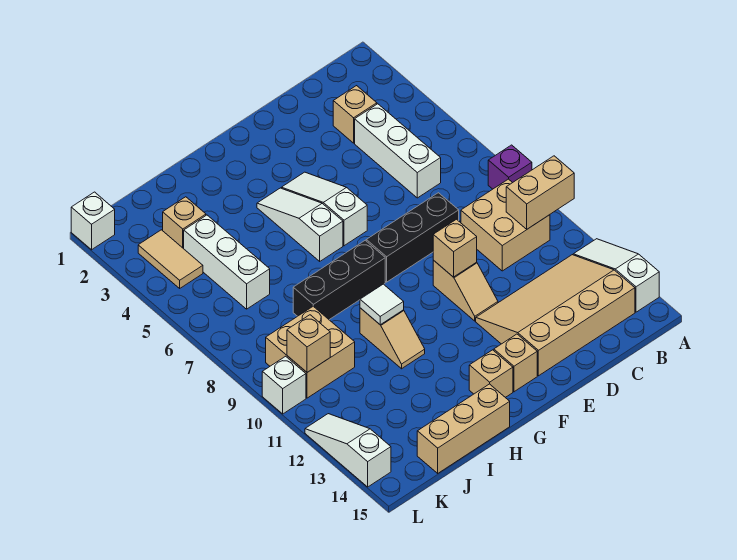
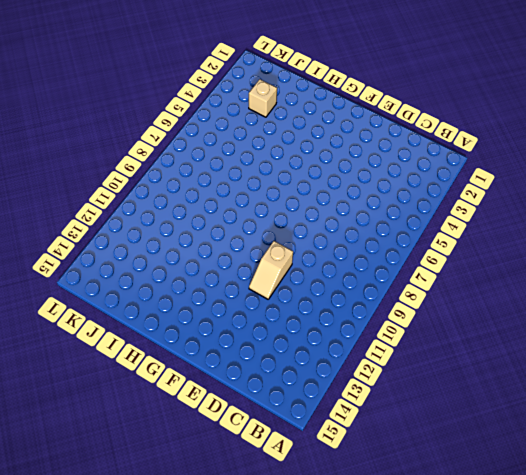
none -> purple 1x1 brick [488,145,532,189]
none -> white 1x3 slope [573,239,659,312]
none -> tan 2x2 brick [461,179,550,271]

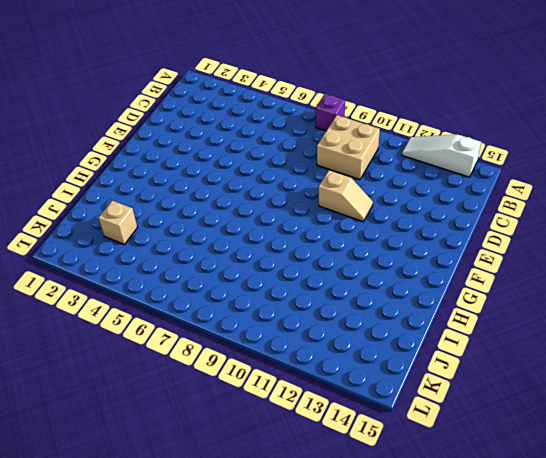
none -> tan 3x4 slope [476,255,635,376]
none -> tan 1x1 brick [333,86,377,143]
none -> white 1x3 brick [355,104,441,198]

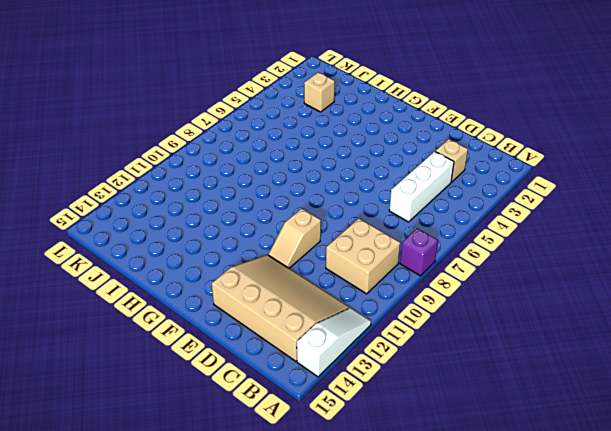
none -> black 1x3 brick [366,193,459,282]
none -> white 1x3 slope [281,172,367,246]
none -> tan 1x1 brick [494,334,537,392]

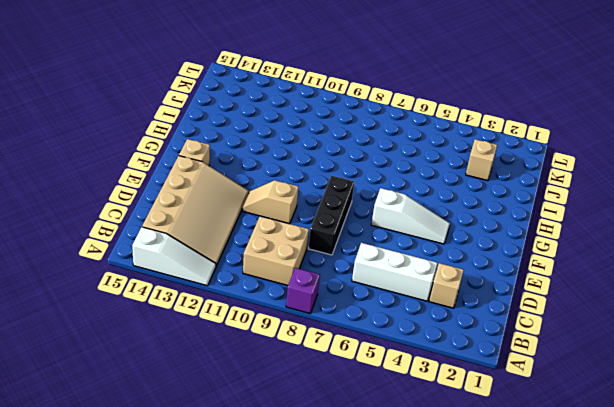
none -> white 1x3 slope [257,188,343,261]
none -> black 1x3 brick [293,240,385,320]
none -> tan 1x1 brick [469,350,513,397]

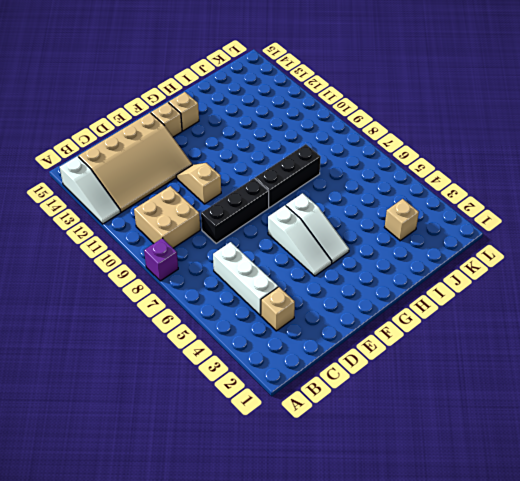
none -> tan 1x2 slope [360,308,425,369]
none -> tan 1x3 brick [417,384,510,473]
none -> white 1x3 brick [184,215,270,309]

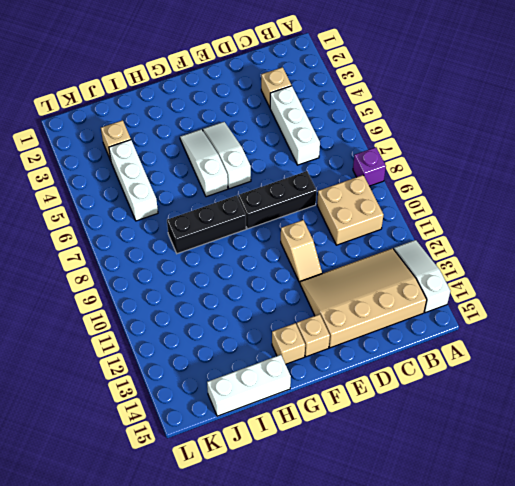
white 1x3 brick [207,355,291,416] -> tan 1x3 brick [417,384,510,473]
none -> tan 1x2 slope [360,308,425,369]
none -> tan 2x2 brick [266,306,355,398]
none -> tan 1x2 tile [138,230,203,288]

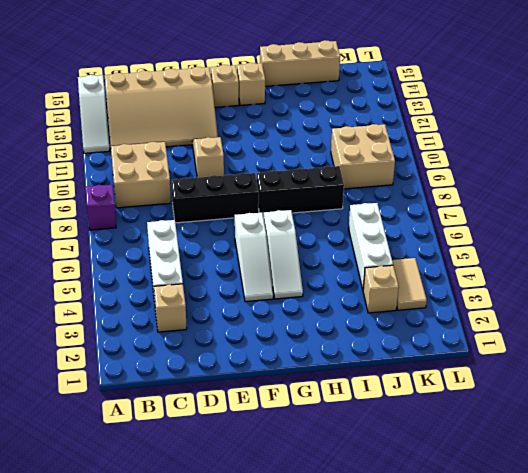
none -> tan 1x2 slope [360,308,425,369]
none -> white 1x1 brick [71,192,115,250]
none -> white 1x1 brick [262,356,306,414]

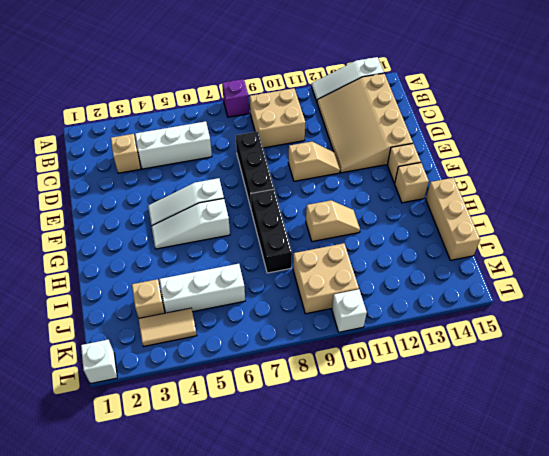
none -> white 1x3 slope [305,414,391,487]
none -> tan 1x2 brick [506,156,574,229]
none -> tan 1x1 brick [433,219,477,277]

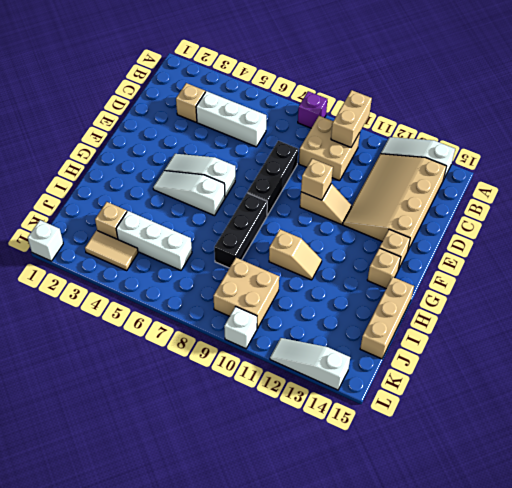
none -> white 1x1 tile [360,284,404,325]
none -> tan 1x1 brick [287,315,330,372]

